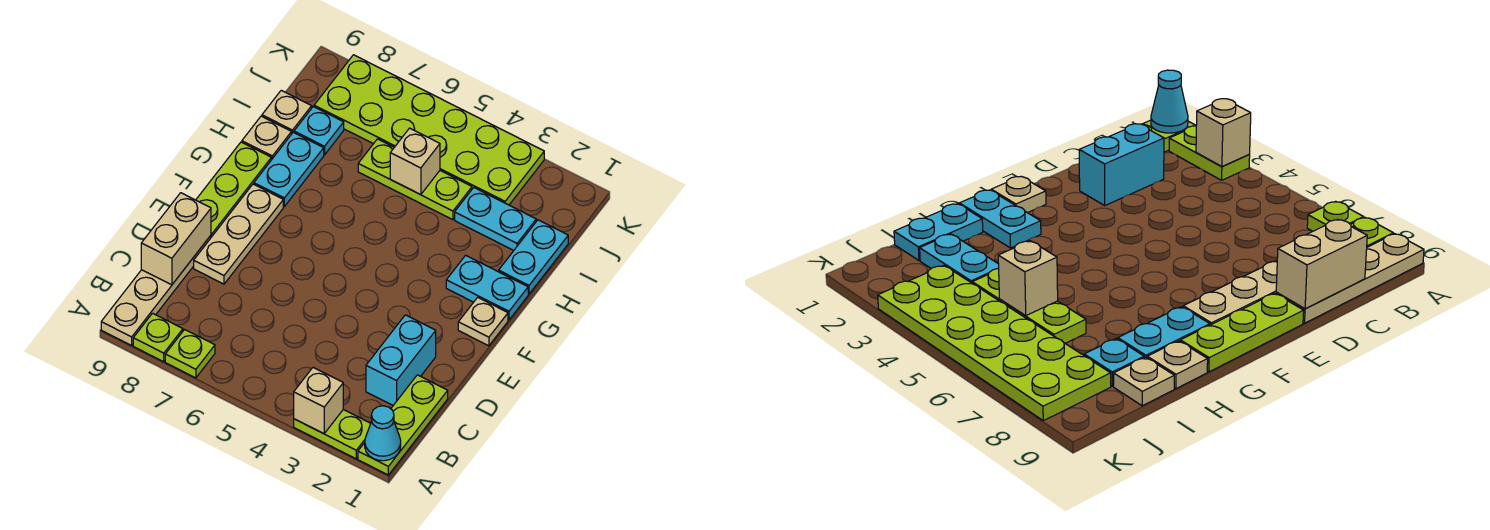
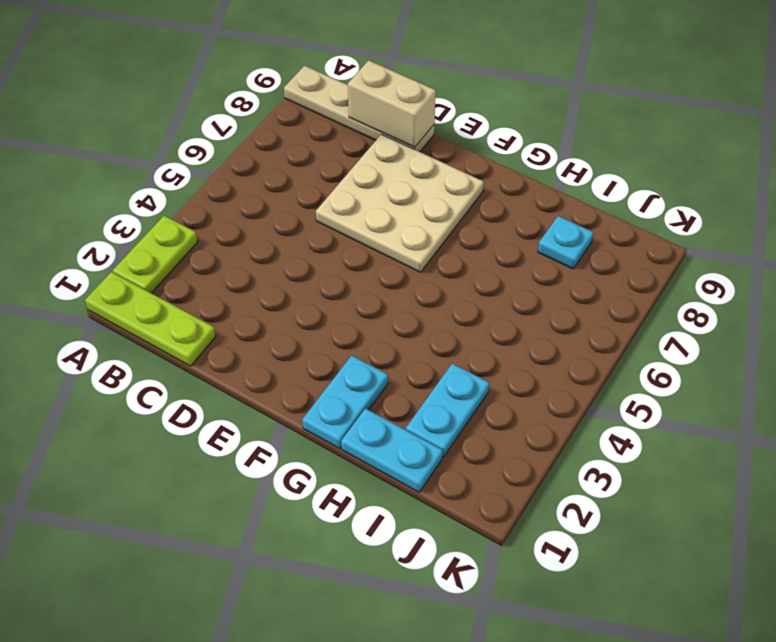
tan 3x3 plate [316,134,484,272] -> tan 1x3 plate [194,184,283,284]
none -> lime 1x1 plate [165,330,215,378]
none -> lime 1x1 plate [133,313,183,362]
none -> cyan 1x2 brick [366,315,436,405]

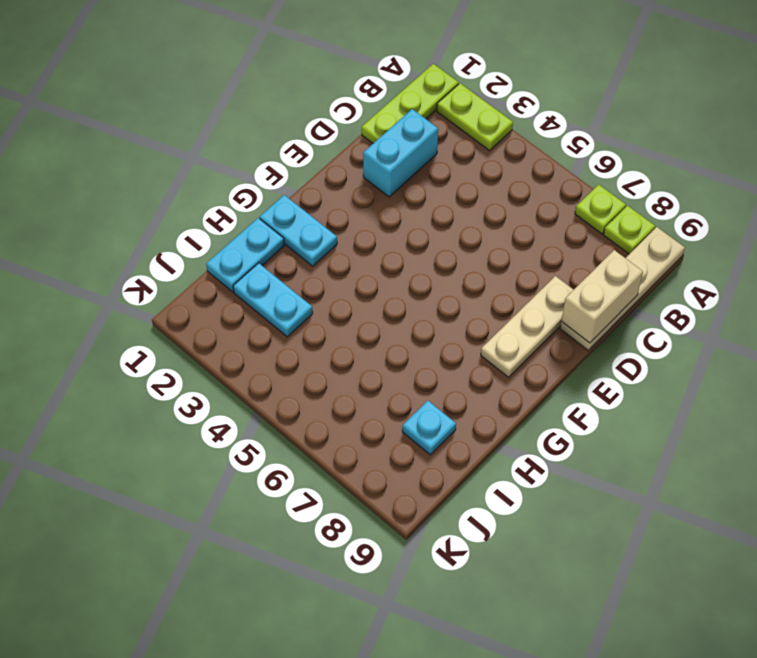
none -> lime 1x3 plate [196,142,271,237]
none -> tan 1x1 plate [458,297,508,346]
none -> cyan 1x2 plate [254,132,324,206]

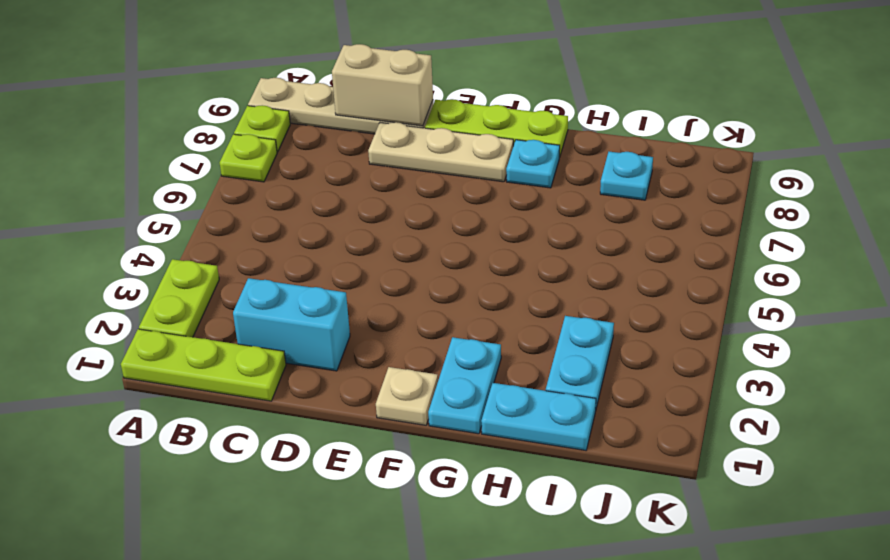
cyan 1x1 plate [506,140,560,188] -> cyan 1x2 plate [254,132,324,206]
none -> tan 1x1 plate [242,116,292,160]
none -> lime 1x3 plate [358,139,472,220]
none -> tan 1x1 plate [262,90,312,133]

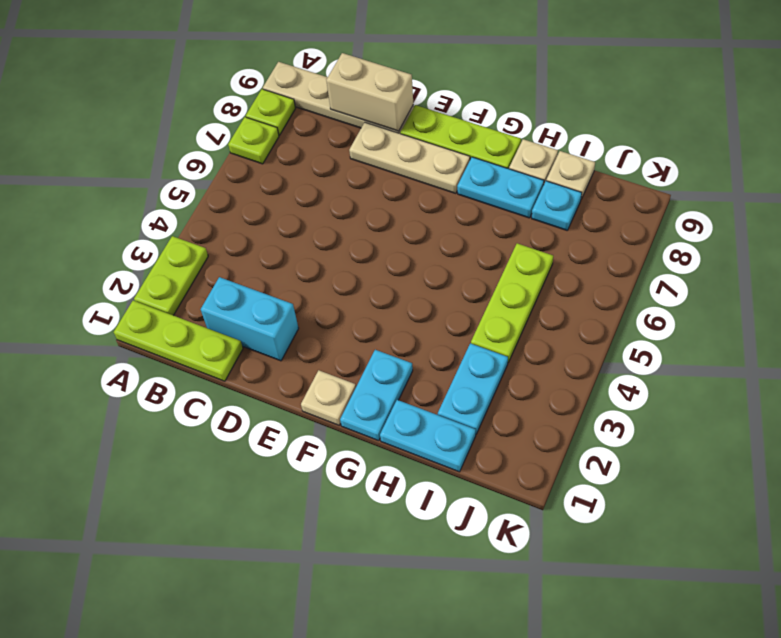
none -> lime 2x6 plate [314,55,544,205]
none -> cyan 1x1 cone [365,406,401,461]
none -> tan 1x1 brick [294,368,343,434]

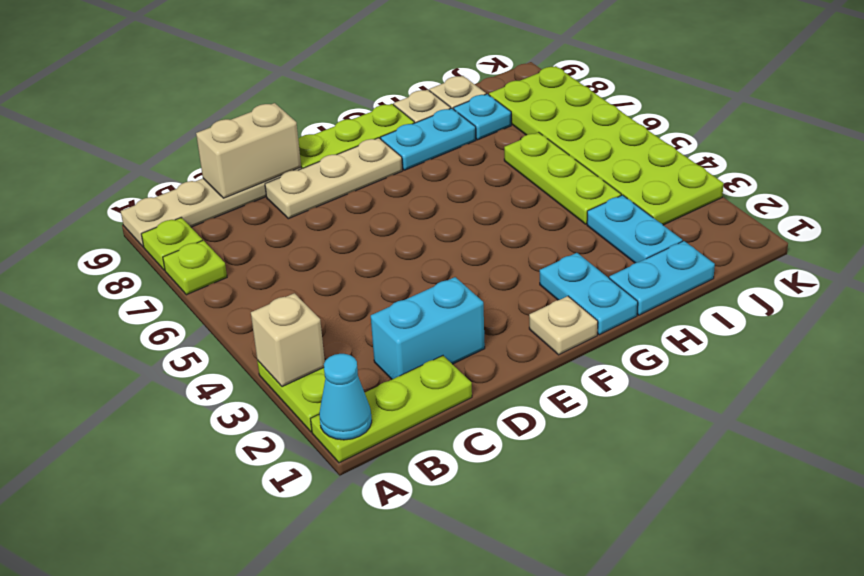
none -> tan 1x1 brick [390,128,440,195]

